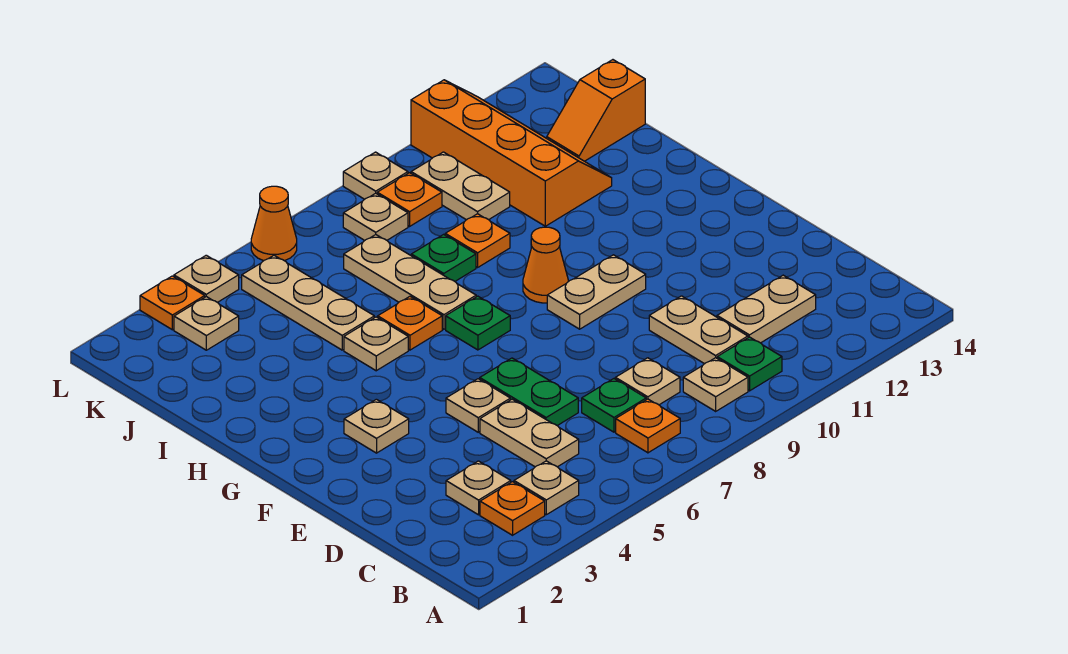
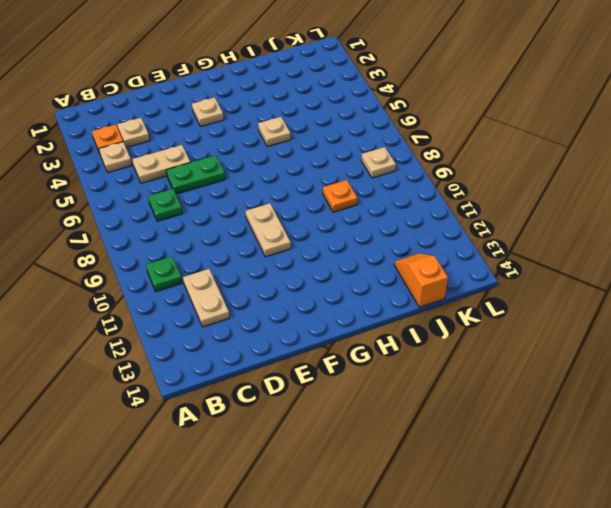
none -> orange 1x1 plate [616,399,680,453]
none -> tan 1x1 plate [683,358,748,411]
none -> tan 1x1 plate [615,358,680,405]
none -> tan 1x2 plate [649,296,748,364]

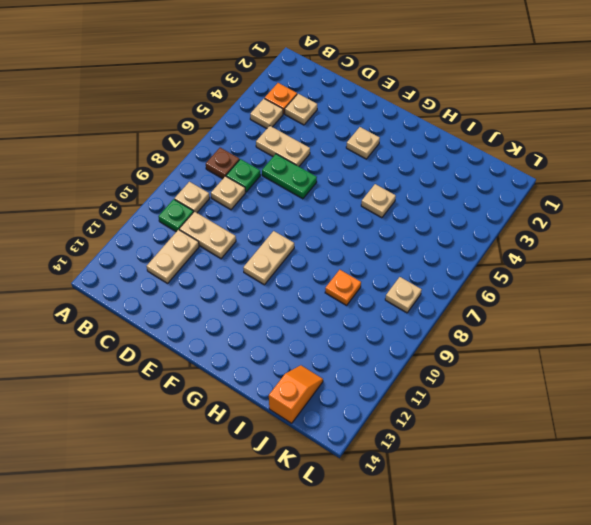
brown 1x1 plate [206,148,240,179] -> orange 1x1 plate [616,399,680,453]
none -> tan 1x1 plate [446,379,510,432]
none -> green 1x1 plate [446,296,510,350]
none -> orange 1x1 cone [523,227,568,303]
none -> orange 1x1 plate [378,296,442,350]

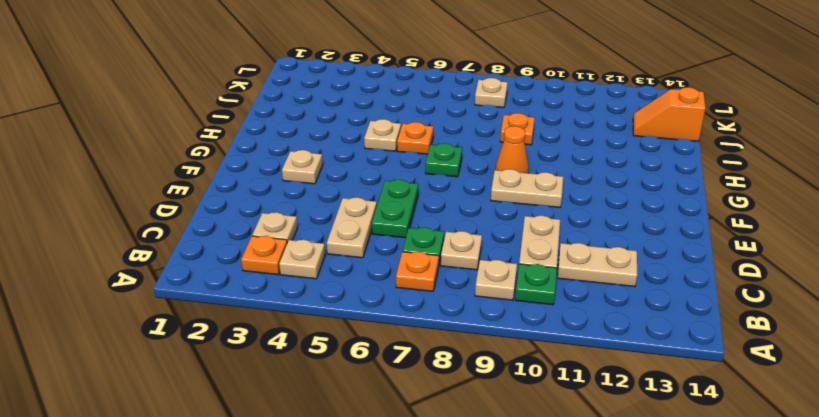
none -> tan 1x1 plate [446,379,510,432]
none -> tan 1x3 plate [344,235,476,329]
none -> tan 1x3 plate [242,255,374,350]
none -> green 1x1 plate [411,234,476,281]

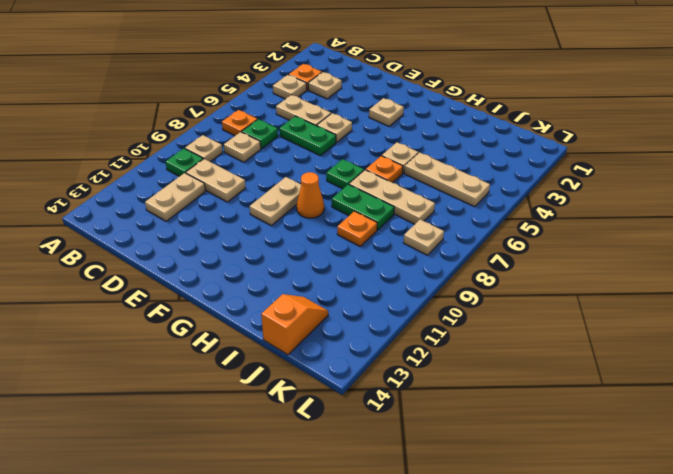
green 1x2 plate [332,184,394,230] -> green 1x1 plate [411,234,476,281]
none -> orange 2x4 slope [411,80,612,226]
none -> tan 1x2 plate [411,152,510,220]
none -> tan 1x1 plate [174,297,239,350]
none -> orange 1x1 plate [377,173,442,226]

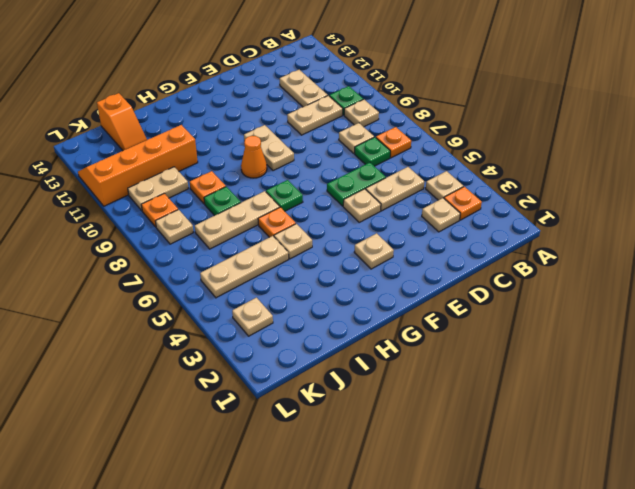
none -> orange 1x1 plate [140,276,205,330]
none -> tan 1x1 plate [174,255,239,302]
none -> orange 1x1 cone [251,186,297,261]
none -> tan 1x1 plate [343,152,408,199]

